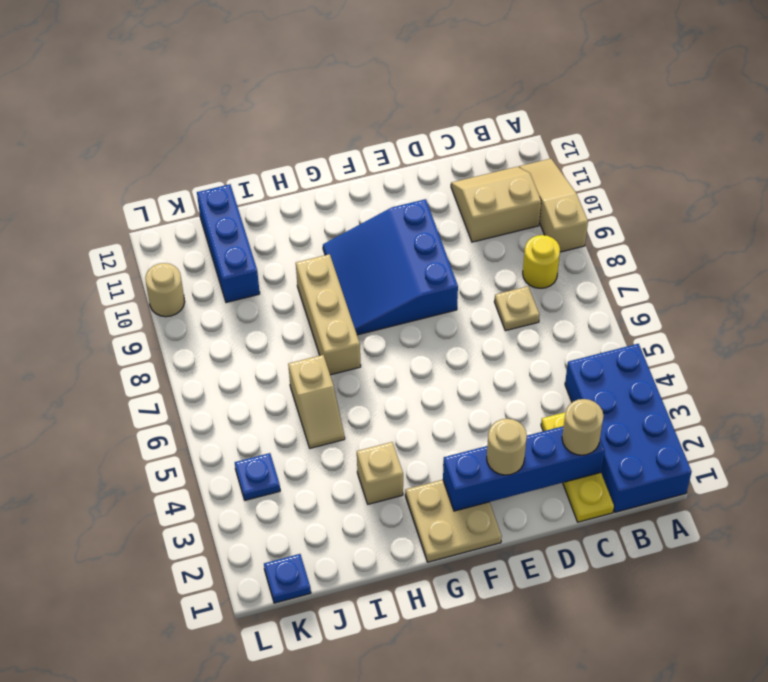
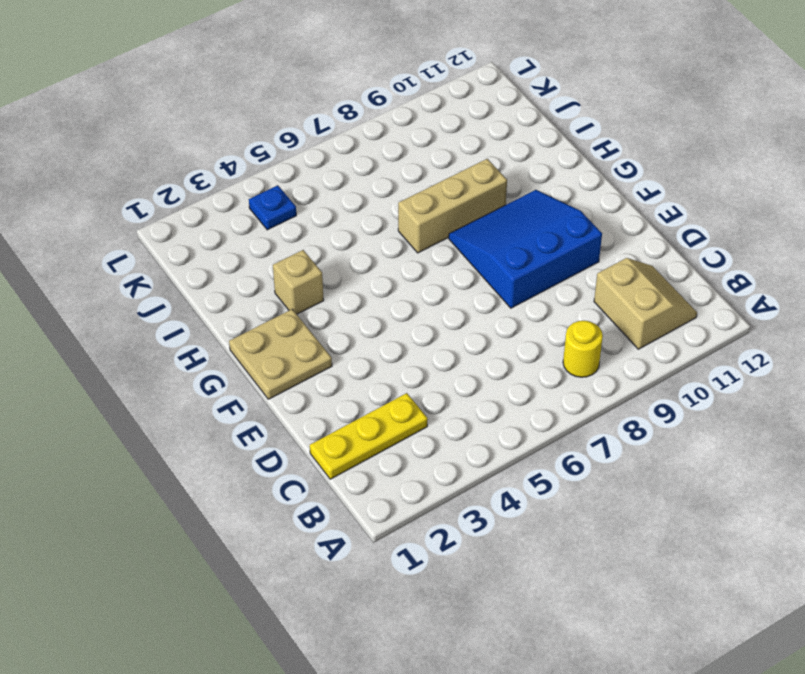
none -> blue 2x4 brick [565,344,692,512]
none -> tan 1x3 slope [519,159,588,252]
none -> tan 1x1 plate [494,286,540,331]

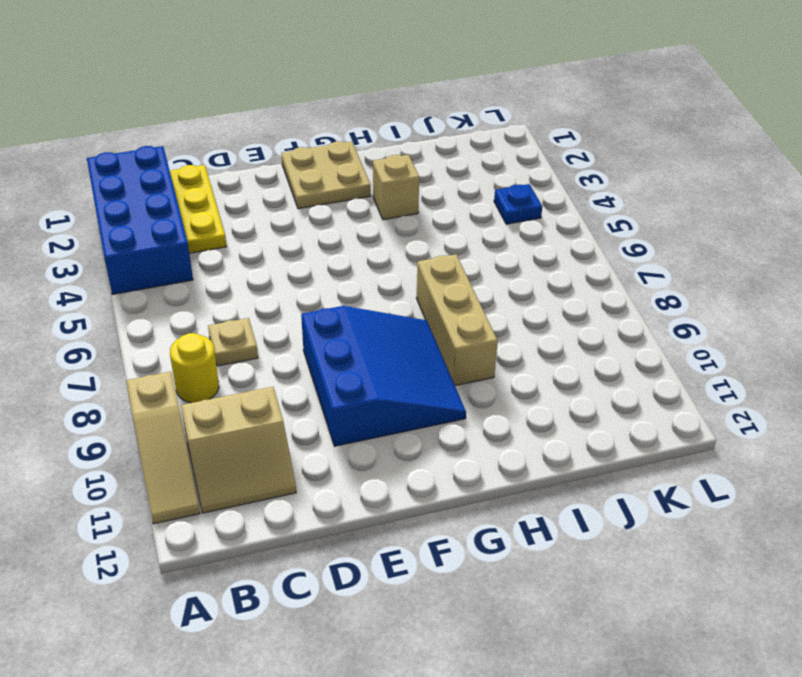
none -> tan 1x2 slope [288,355,345,448]
none -> blue 1x3 brick [197,184,260,303]
none -> blue 1x1 plate [264,554,311,603]

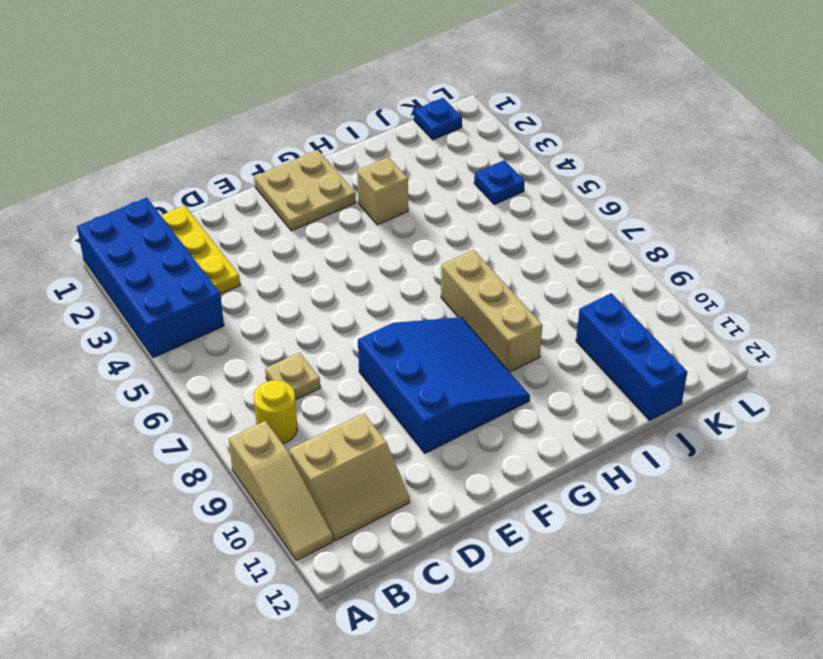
none -> tan 1x2 slope [288,355,345,448]
none -> tan 1x1 round brick [145,263,185,317]
none -> blue 1x4 brick [443,426,605,511]

